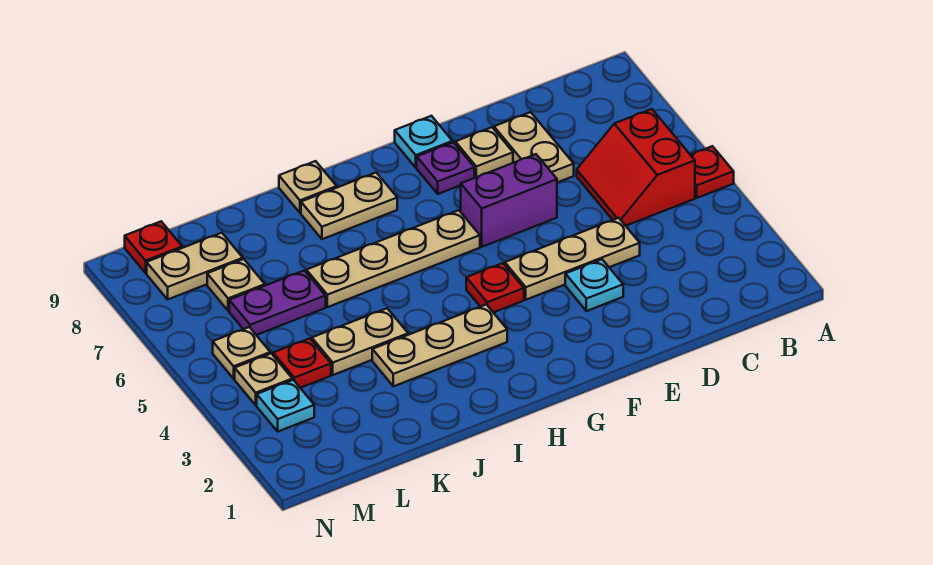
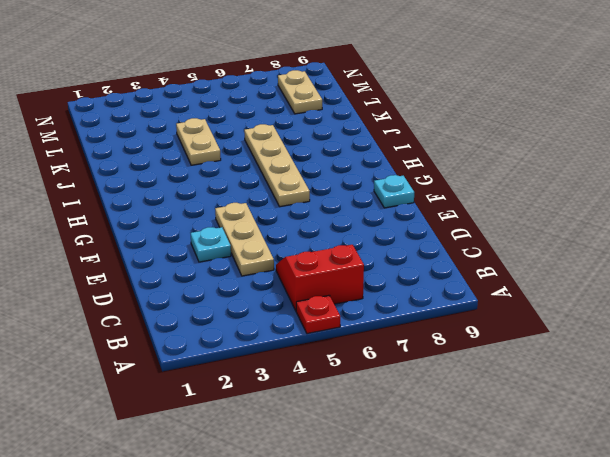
none -> tan 1x2 plate [494,112,574,183]
none -> purple 1x2 brick [461,154,557,247]
none -> tan 1x1 plate [455,127,513,178]

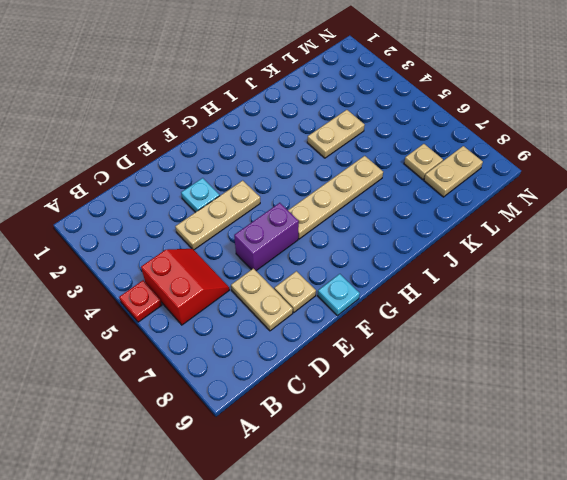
none -> purple 1x1 plate [417,142,474,194]
none -> red 1x1 plate [466,263,524,313]
none -> tan 1x3 plate [372,305,507,386]

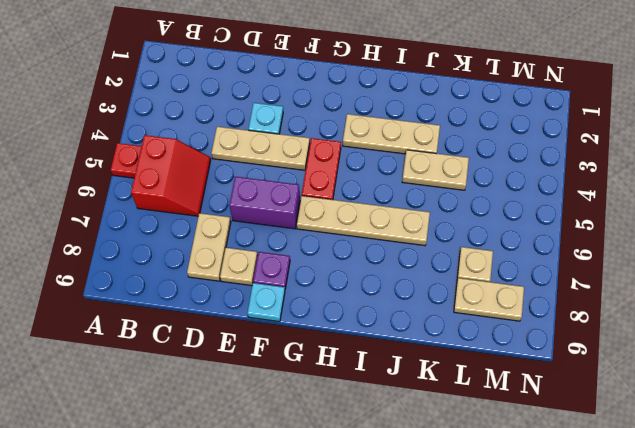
red 1x2 plate [302,138,341,200] -> red 1x1 plate [466,263,524,313]
none -> tan 1x2 plate [301,173,397,239]
none -> tan 1x1 plate [279,161,337,213]
none -> purple 1x2 plate [229,271,326,335]

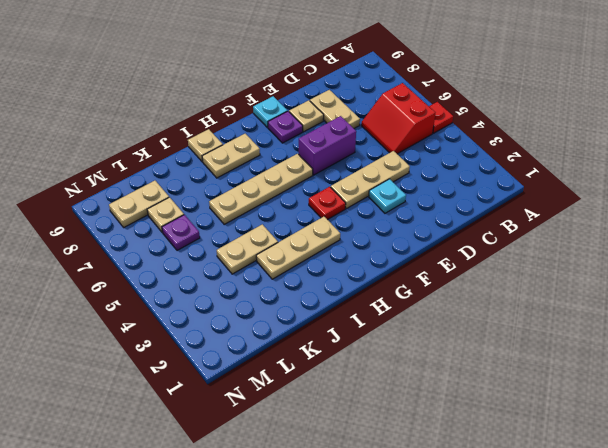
purple 1x1 plate [162,215,200,250] -> purple 1x2 plate [229,271,326,335]
none -> red 1x1 plate [273,338,331,388]
none -> cyan 1x1 plate [257,380,314,431]
none -> tan 1x1 plate [235,354,292,405]

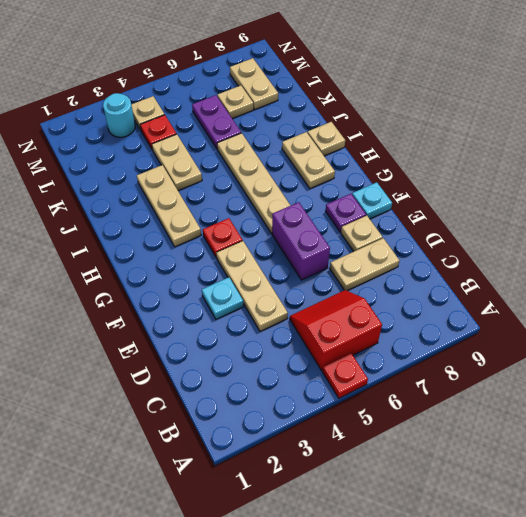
cyan 1x1 round brick [103,93,135,137] -> cyan 1x1 plate [257,380,314,431]
none -> tan 1x1 plate [213,327,270,379]
none -> red 1x1 plate [125,222,182,273]

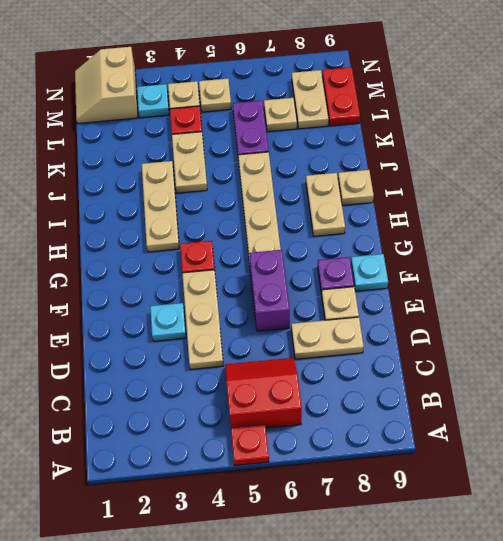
red 1x2 plate [322,67,360,126] -> red 1x1 plate [125,222,182,273]
tan 2x2 slope [75,47,138,123] -> none

